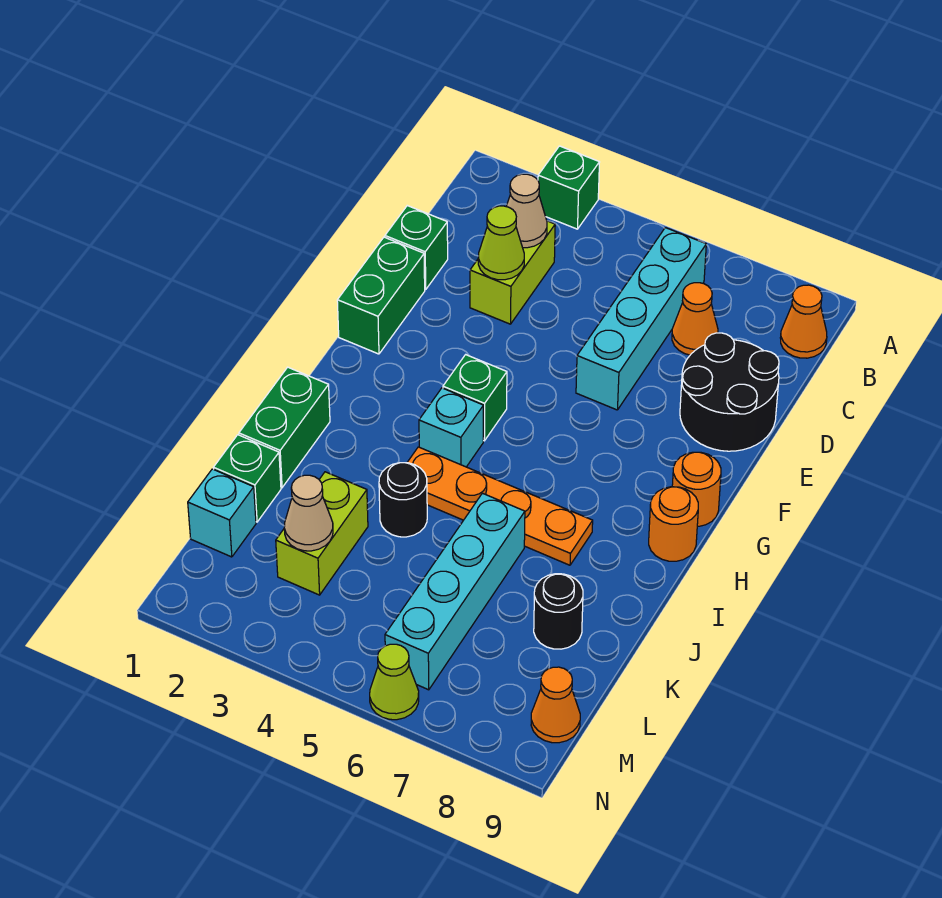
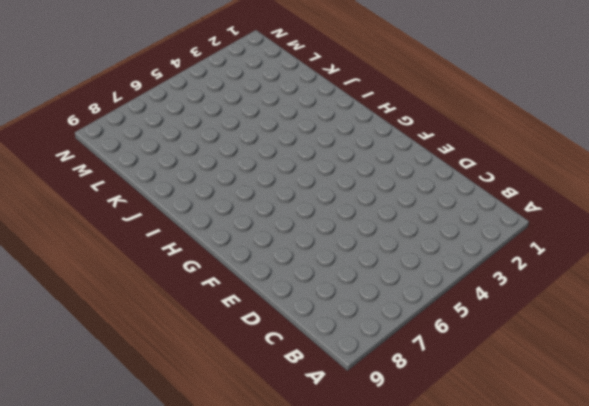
none -> green 1x1 brick [538,146,600,229]
none -> cyan 1x4 brick [576,228,706,410]
none -> orange 1x1 cone [780,285,827,358]

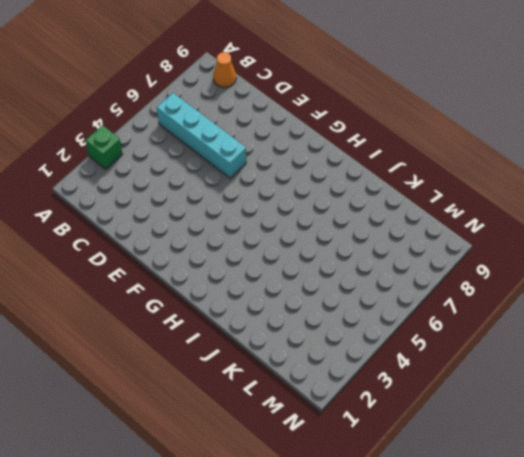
none -> lime 1x2 brick [470,221,555,324]
none -> orange 1x1 cone [672,283,718,355]
none -> green 1x1 brick [385,206,448,290]

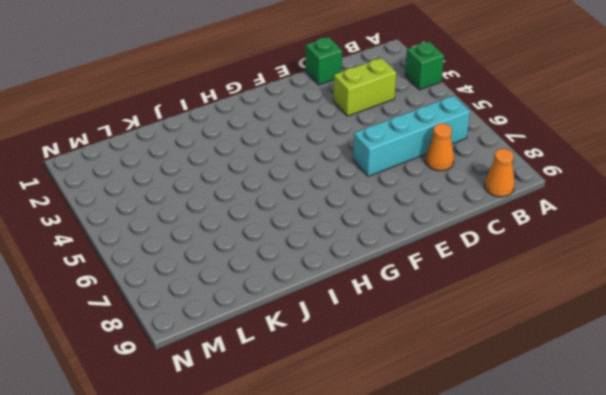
none -> black 2x2 round brick [680,333,779,451]
none -> green 1x2 brick [337,237,425,354]
none -> green 1x1 brick [443,355,507,441]

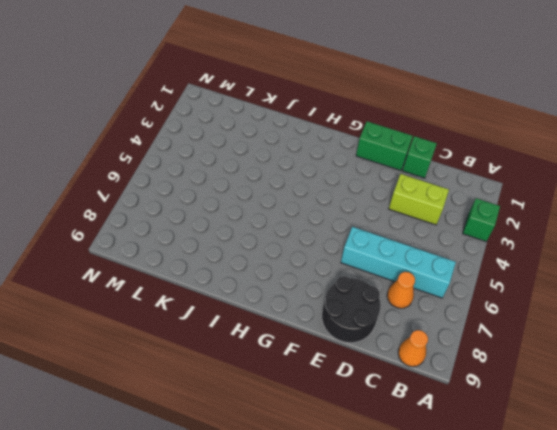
none -> green 1x1 brick [443,355,507,441]
none -> orange 1x1 round brick [672,452,721,526]
none -> cyan 1x1 brick [419,388,483,467]

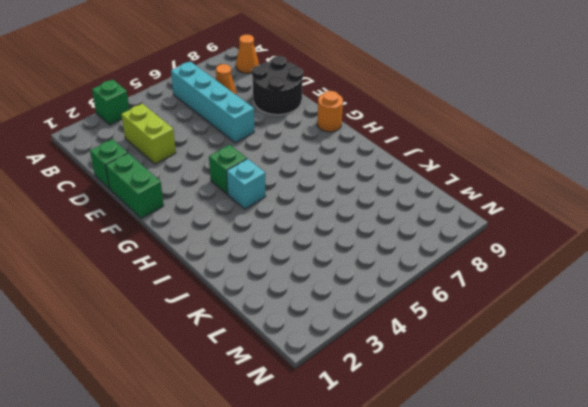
none -> orange 1x1 round brick [649,487,698,561]
none -> green 1x2 brick [239,367,330,488]
none -> orange 1x4 plate [407,447,593,565]

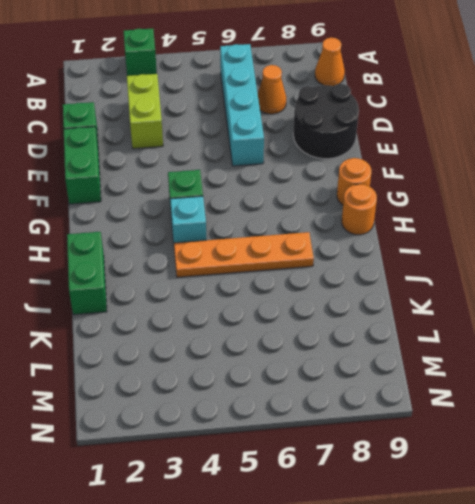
none -> black 1x1 round brick [379,463,427,537]
none -> cyan 1x4 brick [385,493,525,690]
none -> green 1x1 brick [213,435,281,522]

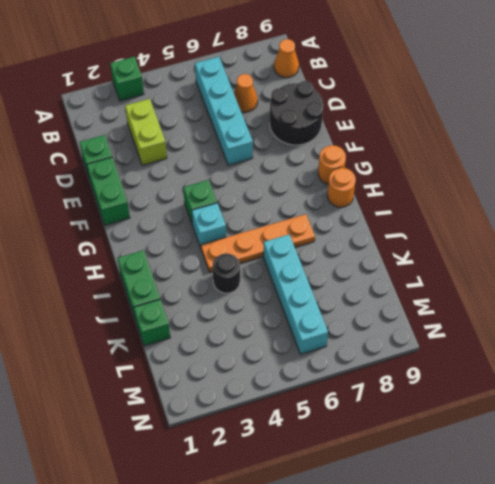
none -> lime 1x2 brick [276,472,368,595]
none -> black 1x1 round brick [534,574,583,649]
none -> cyan 1x1 brick [188,469,256,557]

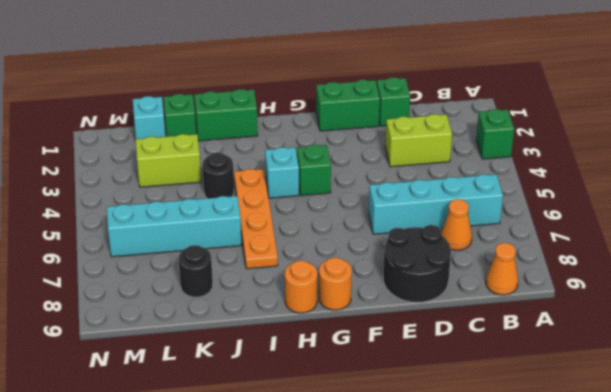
none -> orange 1x1 cone [531,667,580,743]
none -> lime 1x1 cone [370,644,419,720]
none -> tan 1x1 cone [506,174,547,248]

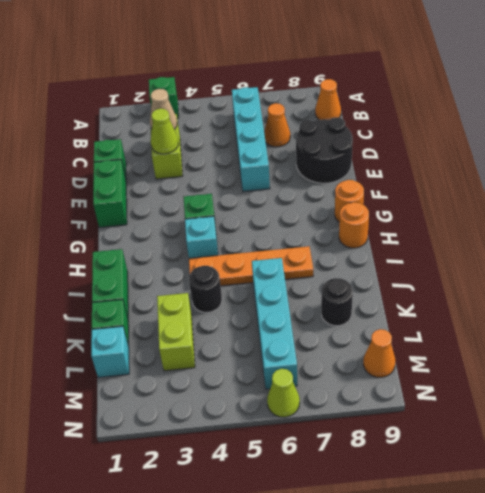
none -> tan 1x1 cone [284,475,333,551]

